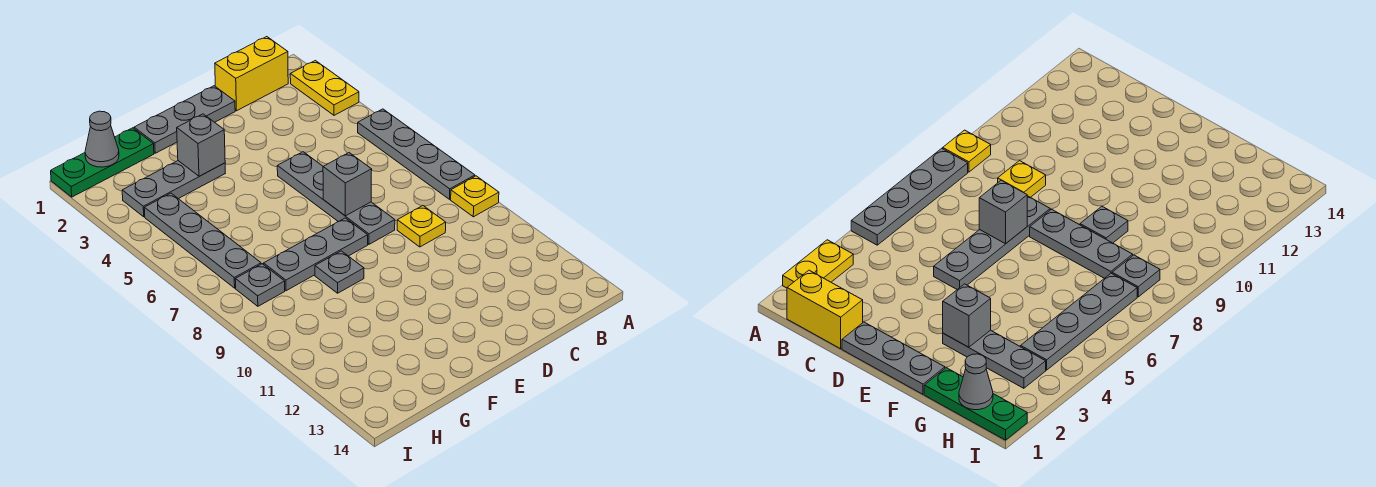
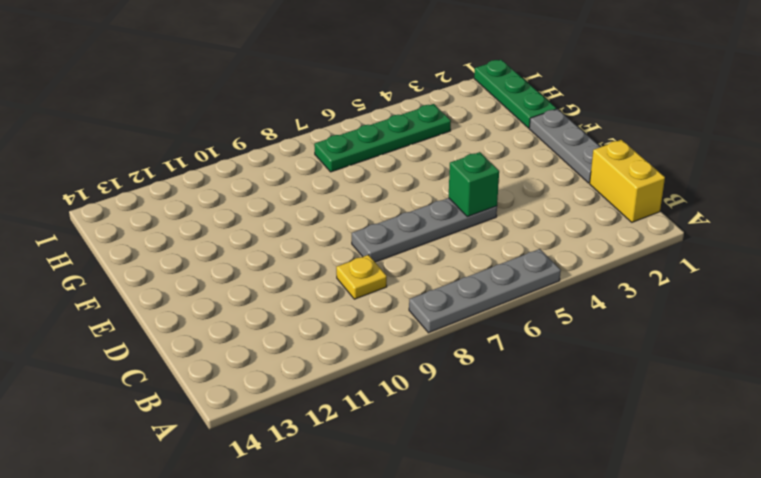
green 1x1 brick [449,152,499,217] -> none
green 1x4 plate [314,104,451,172] -> grey 1x4 plate [144,193,261,288]
none -> yellow 1x2 plate [290,61,359,115]
none -> yellow 1x1 plate [451,176,499,217]
none -> grey 1x3 plate [264,218,368,291]

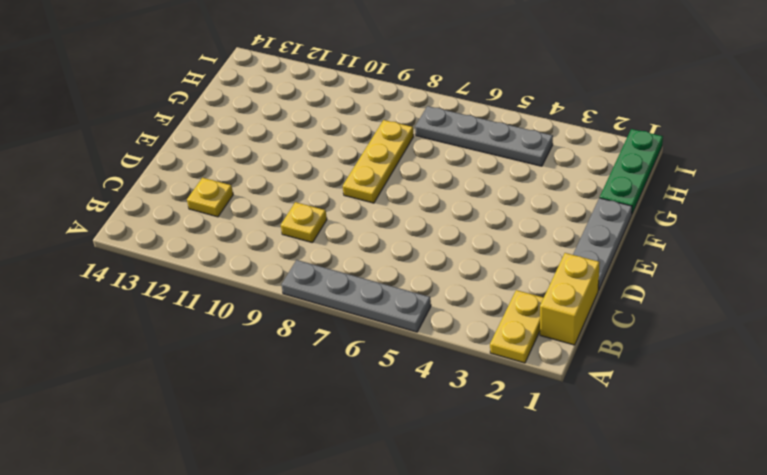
yellow 1x2 plate [490,290,544,363] -> yellow 1x2 plate turned to [290,61,359,115]
yellow 1x1 plate [187,178,233,217] -> yellow 1x1 plate moved to [451,176,499,217]
yellow 1x3 plate [343,120,414,203] -> grey 1x3 plate [264,218,368,291]
none -> grey 1x4 plate [277,152,395,244]
none -> grey 1x3 plate [122,161,225,217]
none -> grey 1x1 plate [315,251,364,293]

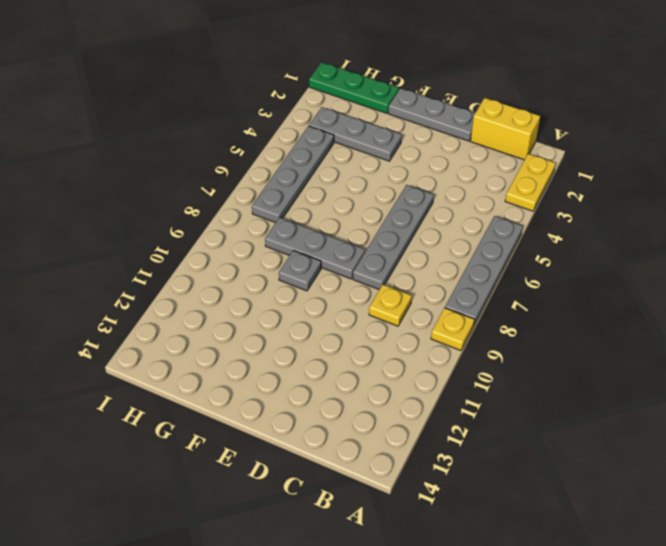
none -> grey 1x1 plate [235,264,285,306]
none -> grey 1x1 brick [323,153,372,216]
none -> grey 1x1 brick [177,114,225,176]

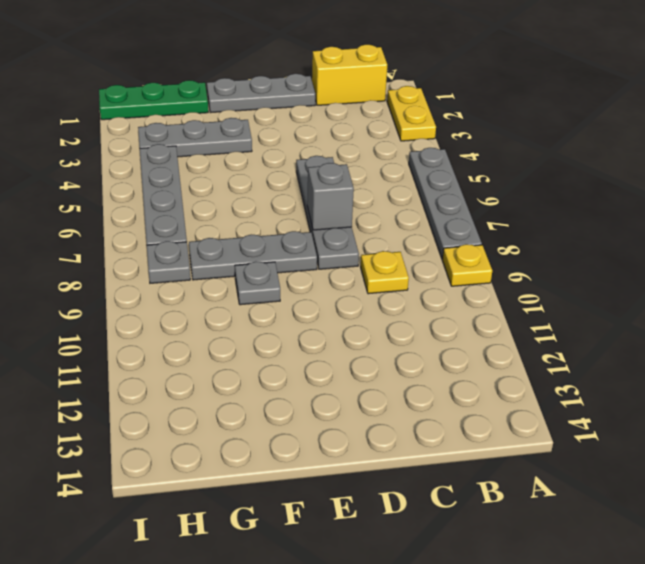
none -> grey 1x1 brick [177,114,225,176]
none -> grey 1x1 cone [85,111,119,167]

